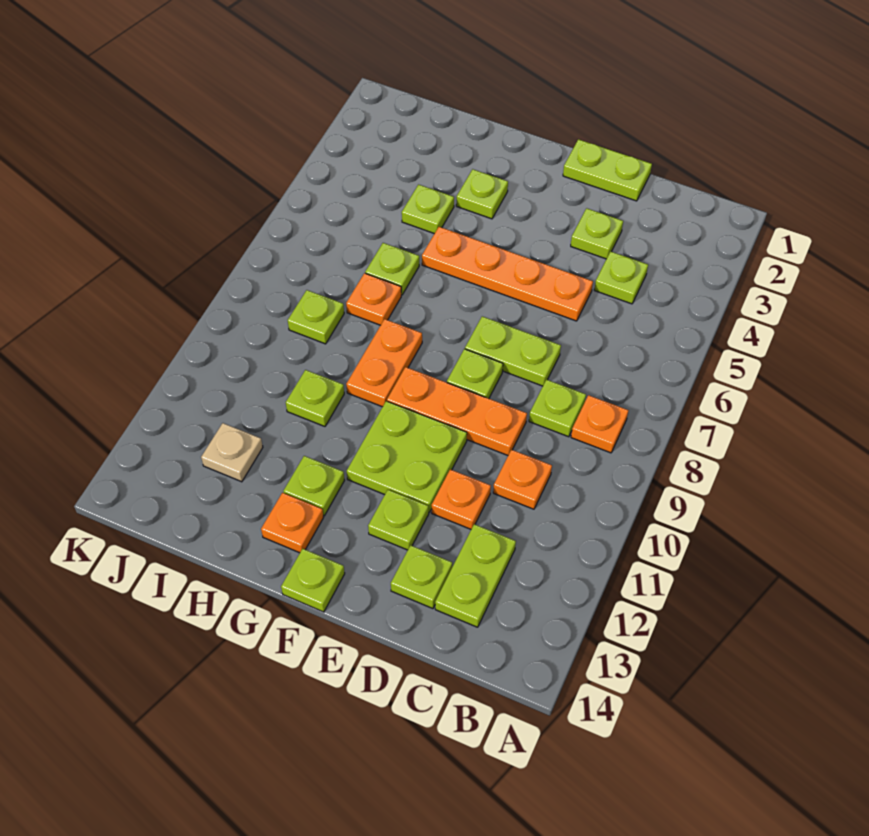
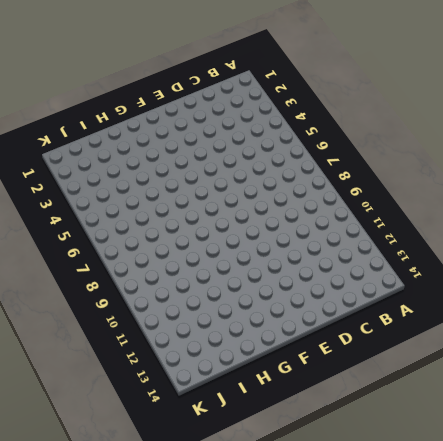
none -> orange 1x1 plate [571,395,629,453]
none -> lime 1x1 plate [594,251,648,304]
none -> lime 1x1 plate [529,380,586,437]

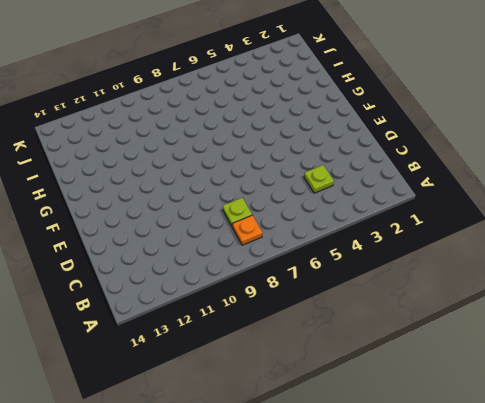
none -> orange 1x1 plate [493,450,552,509]
none -> lime 1x2 plate [435,524,516,627]
none -> lime 1x2 plate [563,139,652,201]

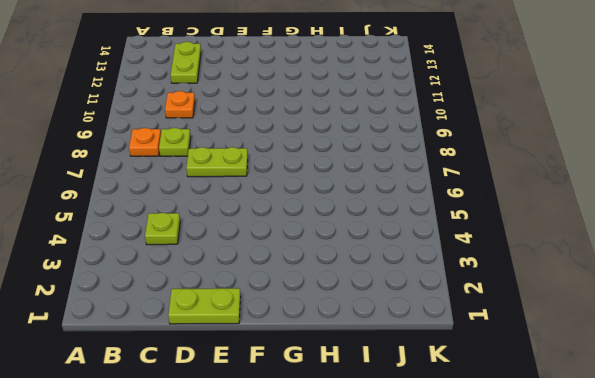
none -> lime 1x1 plate [571,208,623,259]
none -> orange 1x4 plate [422,227,593,321]
none -> orange 1x3 plate [387,367,527,455]

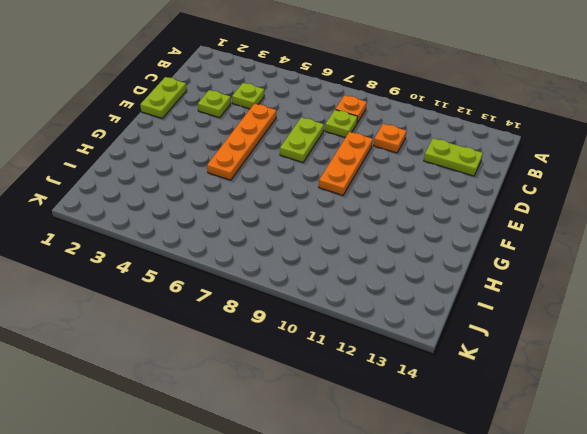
none -> orange 1x1 plate [432,469,491,529]
none -> lime 1x1 plate [391,545,452,609]
none -> lime 1x1 plate [447,349,503,398]

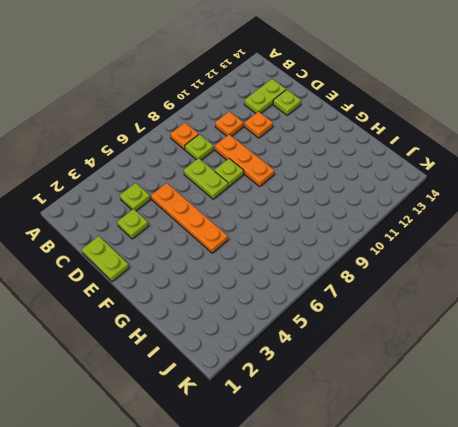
none -> lime 2x2 plate [347,401,467,512]
none -> lime 1x1 plate [368,490,429,550]
none -> lime 1x1 plate [281,549,345,612]

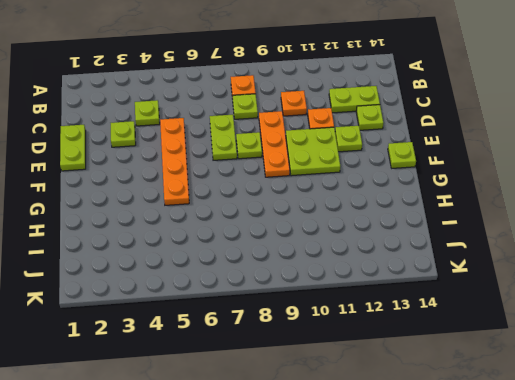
none -> lime 1x1 plate [456,169,508,219]
none -> orange 1x2 plate [346,319,422,407]
none -> lime 1x1 plate [283,456,344,516]

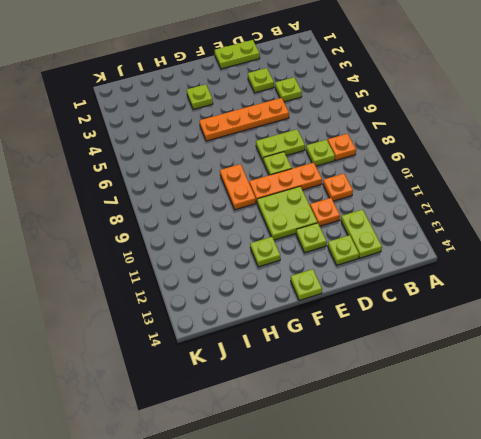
none -> orange 1x1 plate [261,493,323,553]
none -> lime 1x1 plate [402,185,454,234]
none -> lime 1x1 plate [365,243,419,295]

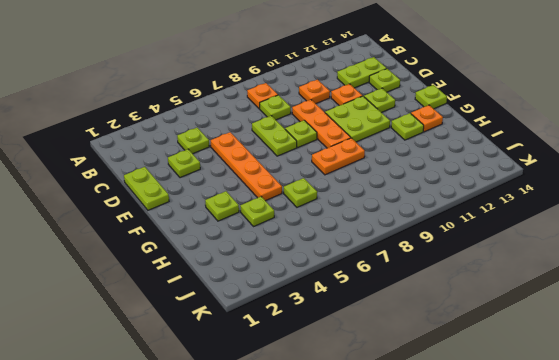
none -> orange 1x1 plate [346,273,401,325]
none -> lime 1x1 plate [286,370,344,426]
none -> lime 1x1 plate [288,290,344,344]

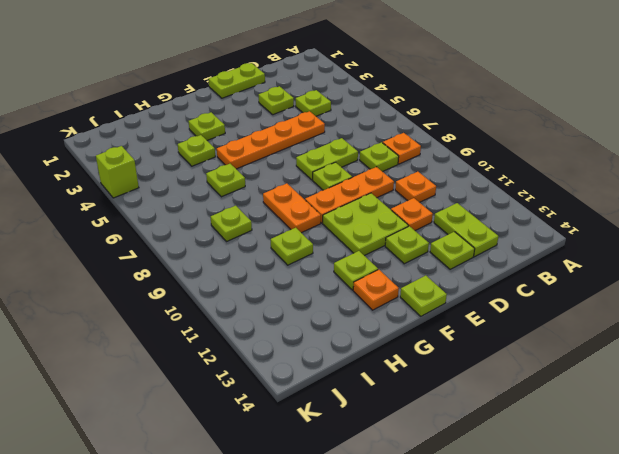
lime 1x1 brick [96,146,139,198] -> none
none -> orange 1x1 plate [346,273,401,325]
none -> tan 1x1 plate [201,423,263,482]

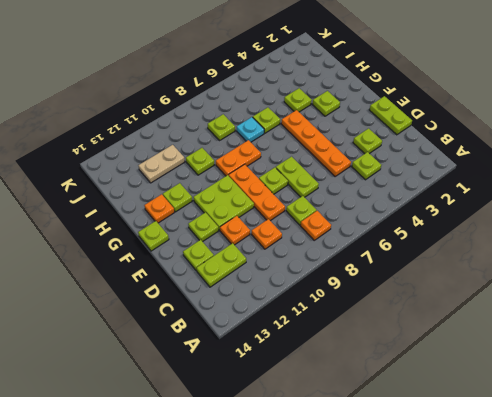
cyan 1x1 plate [237,117,264,142] -> orange 1x1 plate [346,273,401,325]
tan 1x2 plate [138,145,185,183] -> tan 1x1 plate [201,423,263,482]

